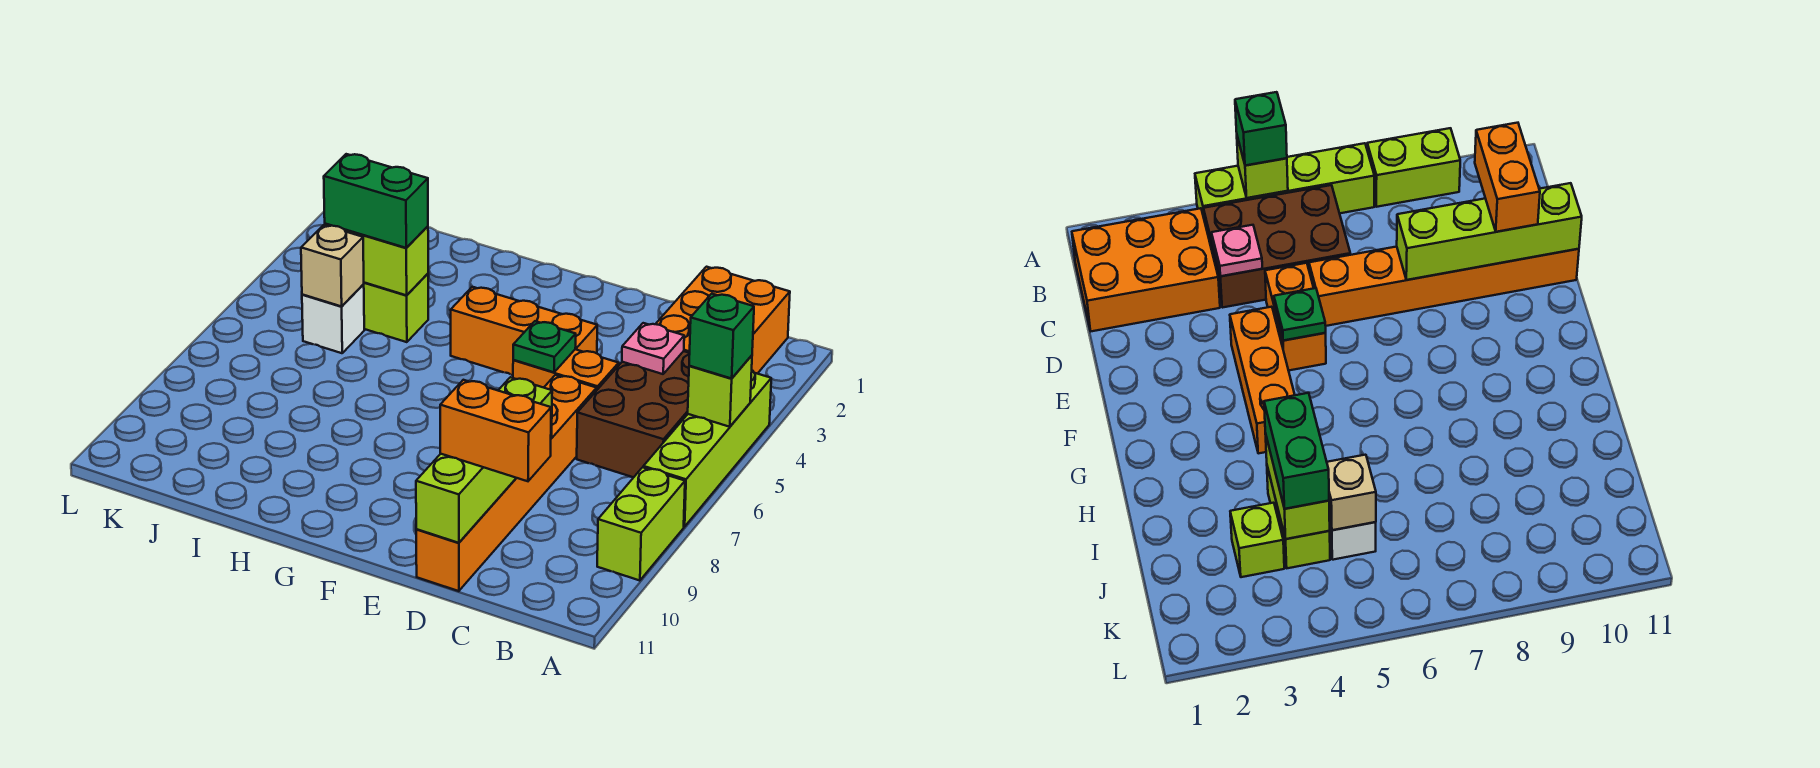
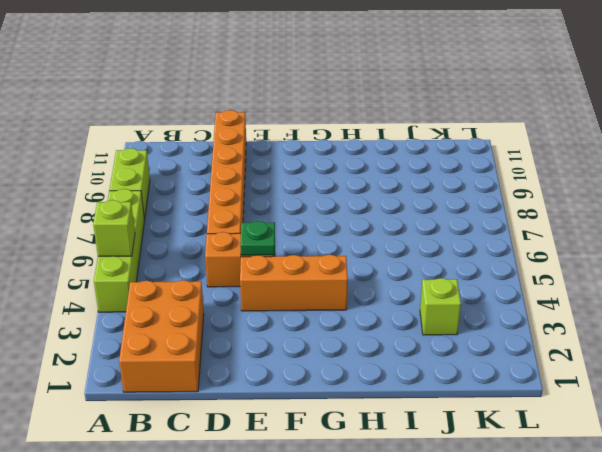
none -> brown 2x3 brick [577,351,690,477]
none -> lime 1x2 brick [363,274,428,342]
none -> white 1x1 brick [302,285,364,353]

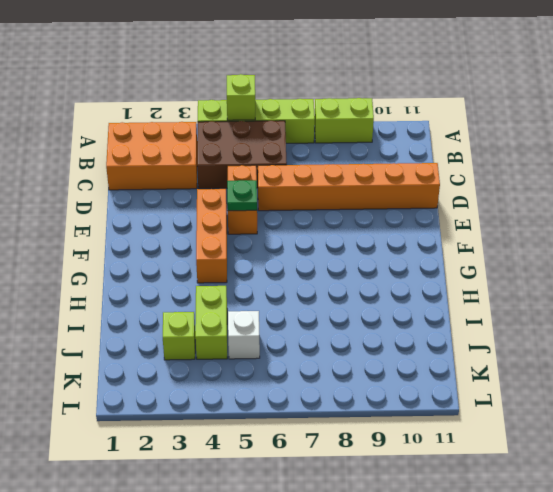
none -> pink 1x1 plate [622,323,684,374]
none -> lime 1x4 brick [416,377,552,543]
none -> lime 1x2 brick [325,224,428,295]

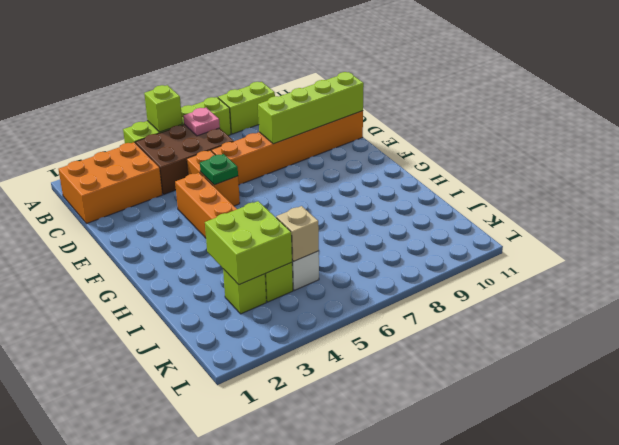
pink 1x1 plate [184,108,220,136] -> pink 1x1 plate moved to [622,323,684,374]
lime 2x2 brick [205,201,292,285] -> lime 1x2 brick [325,224,428,295]
none -> green 1x1 brick [689,294,754,379]
none -> orange 1x2 brick [440,380,551,481]
none -> green 1x2 brick [324,154,428,248]

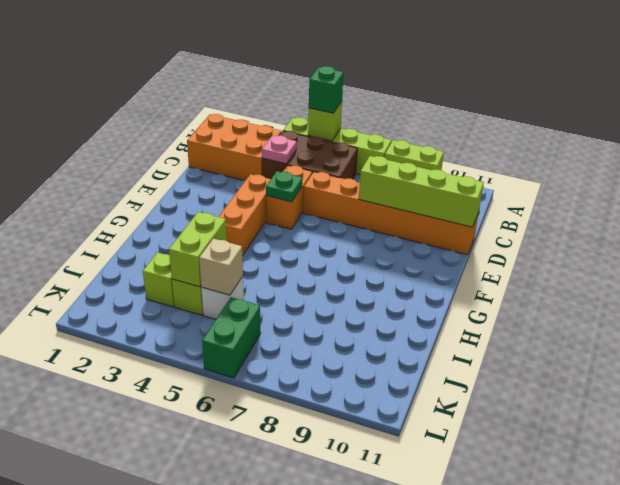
green 1x2 brick [202,297,261,378] -> green 1x2 brick moved to [324,154,428,248]
none -> orange 1x2 brick [440,380,551,481]

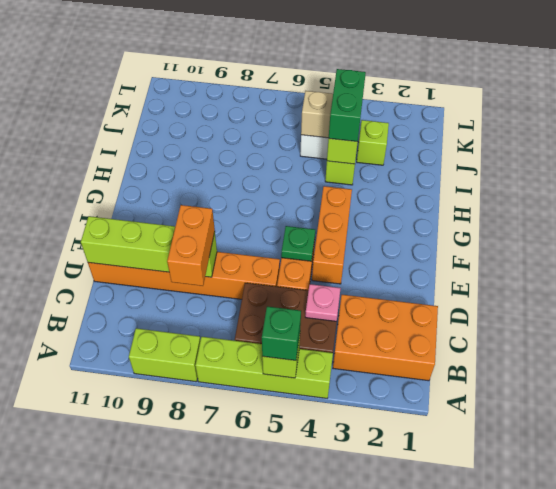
orange 1x2 brick [167,205,215,286] -> orange 1x2 brick moved to [440,380,551,481]

